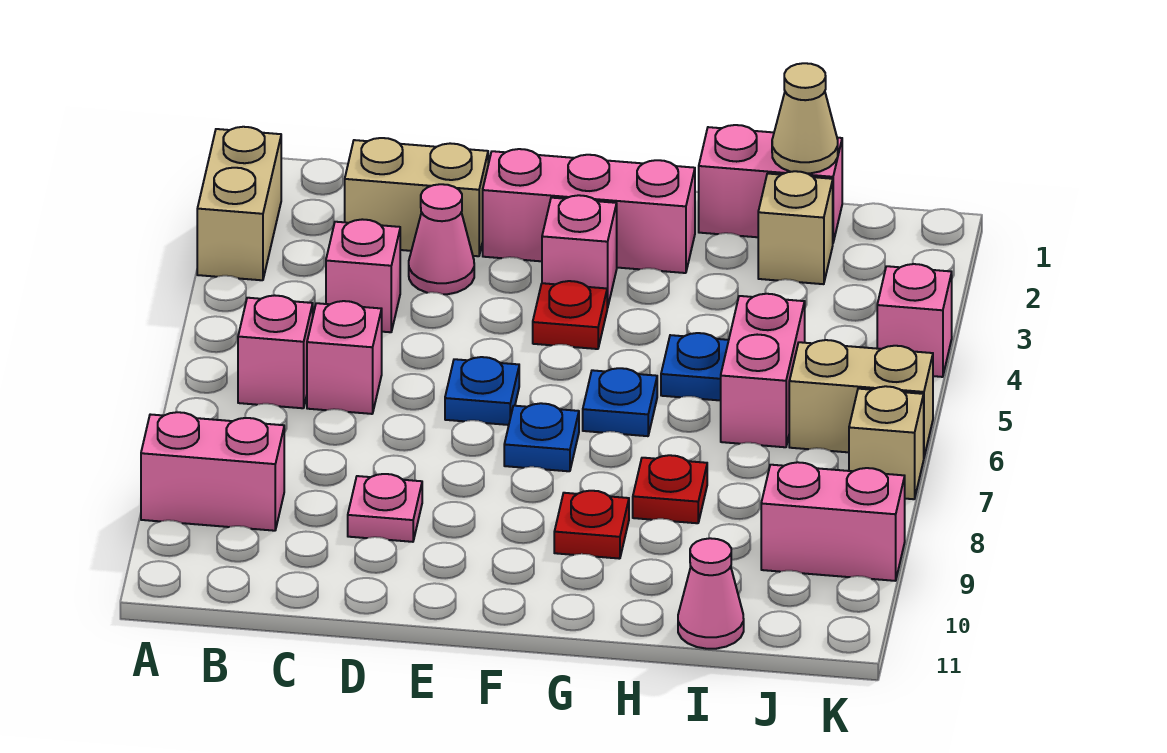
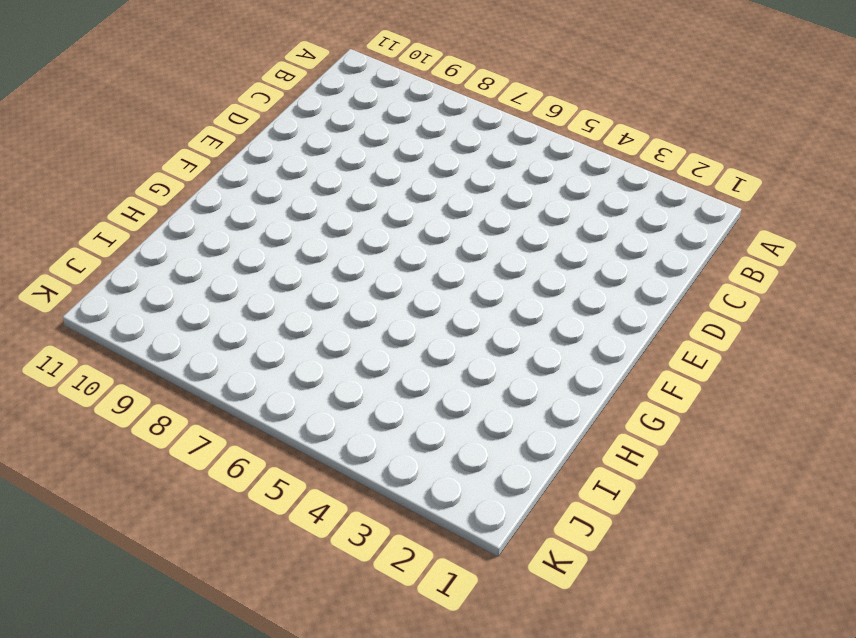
none -> tan 1x2 brick [197,127,281,280]
none -> pink 1x2 brick [141,412,284,531]
none -> pink 1x1 brick [238,295,313,408]

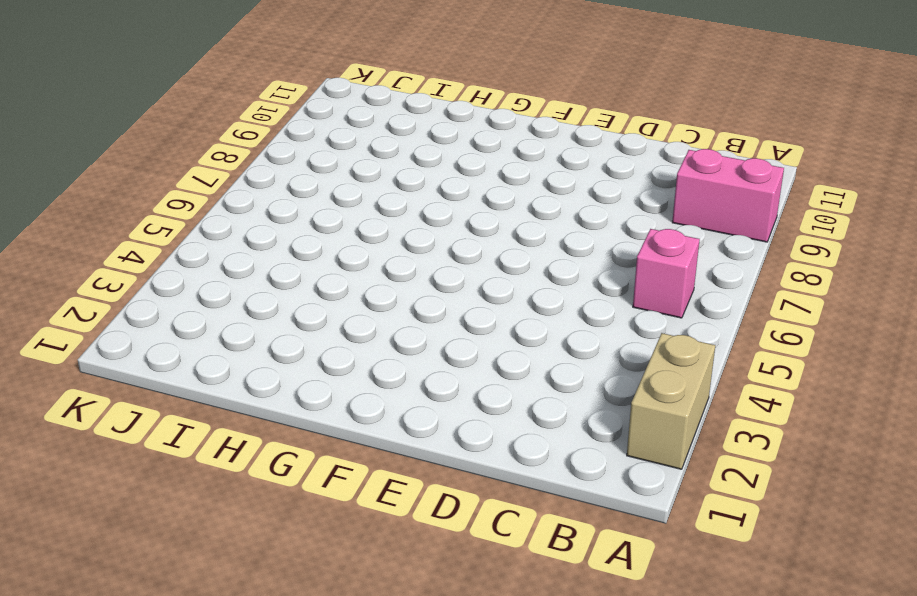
none -> tan 1x2 brick [345,138,488,256]
none -> pink 1x1 brick [326,219,400,332]
none -> pink 1x1 brick [307,301,382,414]

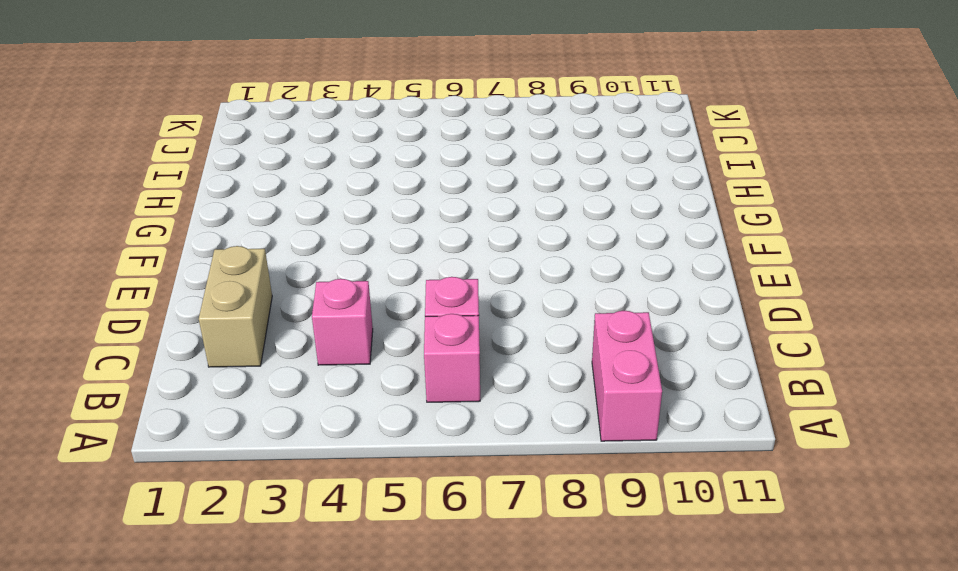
none -> tan 1x2 brick [197,127,281,280]
none -> pink 1x1 cone [409,184,474,294]
none -> pink 1x1 plate [348,474,422,542]

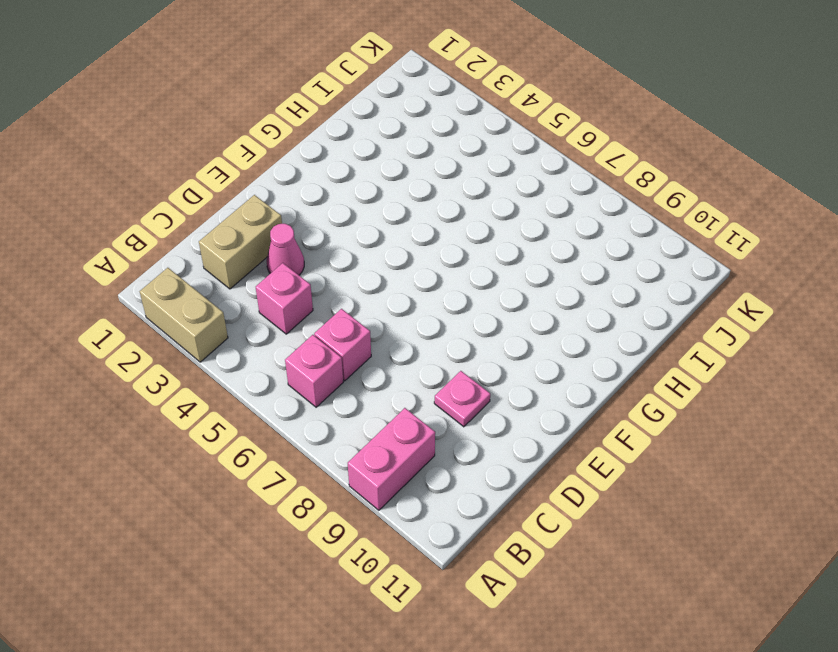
none -> pink 1x3 brick [483,149,695,273]
none -> blue 1x1 plate [445,357,519,425]
none -> pink 1x1 brick [542,195,617,308]

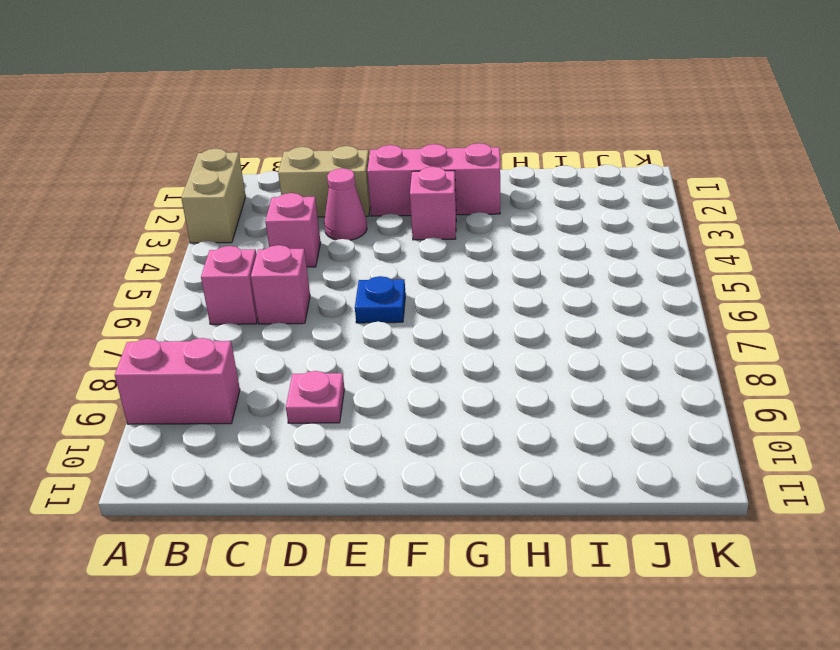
none -> red 1x1 plate [533,281,607,349]
none -> blue 1x1 plate [504,403,579,471]
none -> blue 1x1 plate [583,368,657,436]

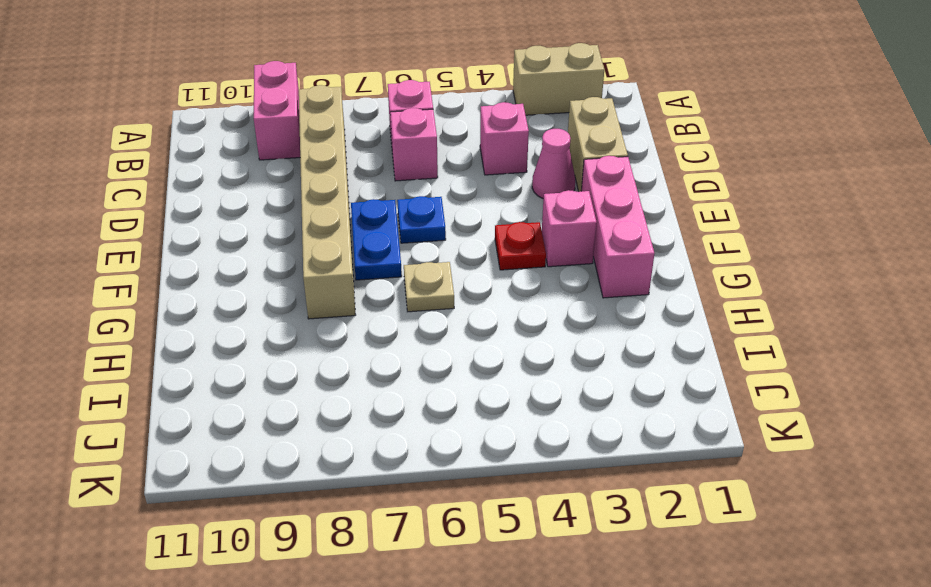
tan 1x6 brick [299,85,355,319] -> none
blue 1x2 plate [351,199,402,280] -> blue 1x1 plate [504,403,579,471]
tan 1x1 plate [404,262,454,312] -> blue 1x1 plate [583,368,657,436]
none -> pink 1x1 plate [348,474,422,542]
none -> red 1x1 plate [554,491,629,559]
none -> pink 1x2 brick [699,125,842,242]

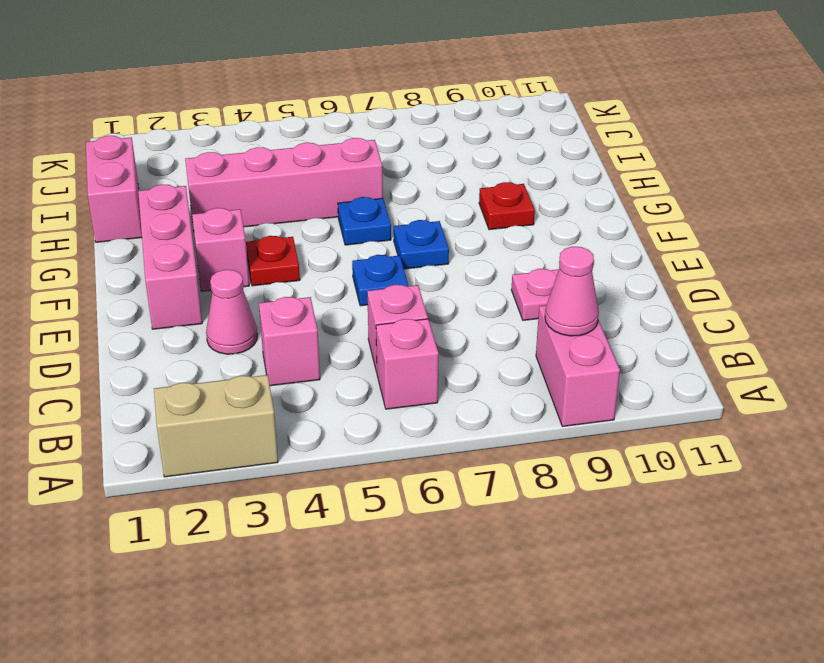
pink 1x1 cone [545,247,599,336] -> pink 1x1 cone moved to [678,538,744,649]
pink 1x4 brick [185,138,383,230] -> blue 1x1 plate [661,333,729,401]
none -> tan 1x2 brick [345,138,488,256]
none -> red 1x1 plate [633,455,707,523]
none -> tan 1x1 brick [758,171,833,284]

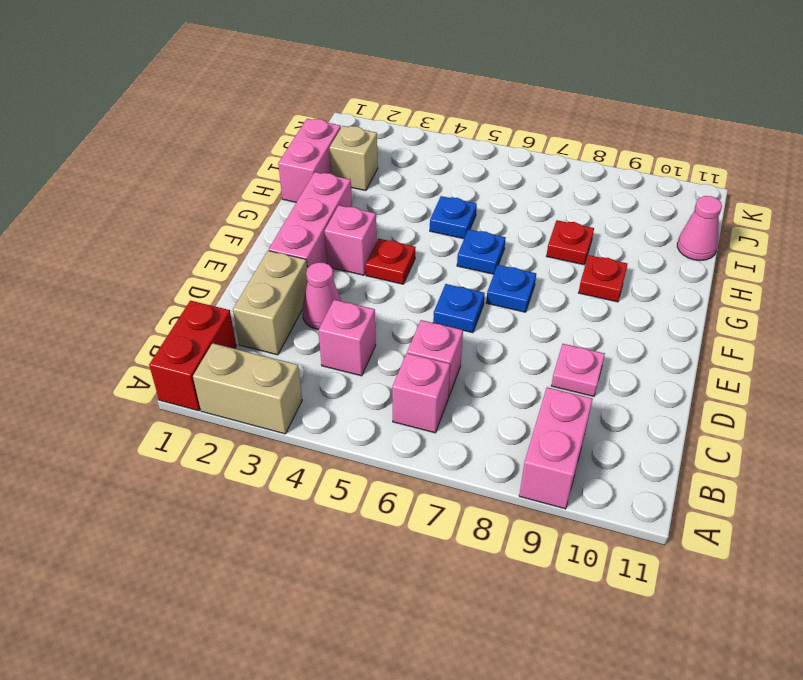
red 1x2 brick [149,301,236,411] -> none
none -> pink 1x2 brick [721,294,805,447]
none -> tan 1x2 brick [789,340,933,456]
none -> pink 1x2 brick [761,462,905,581]

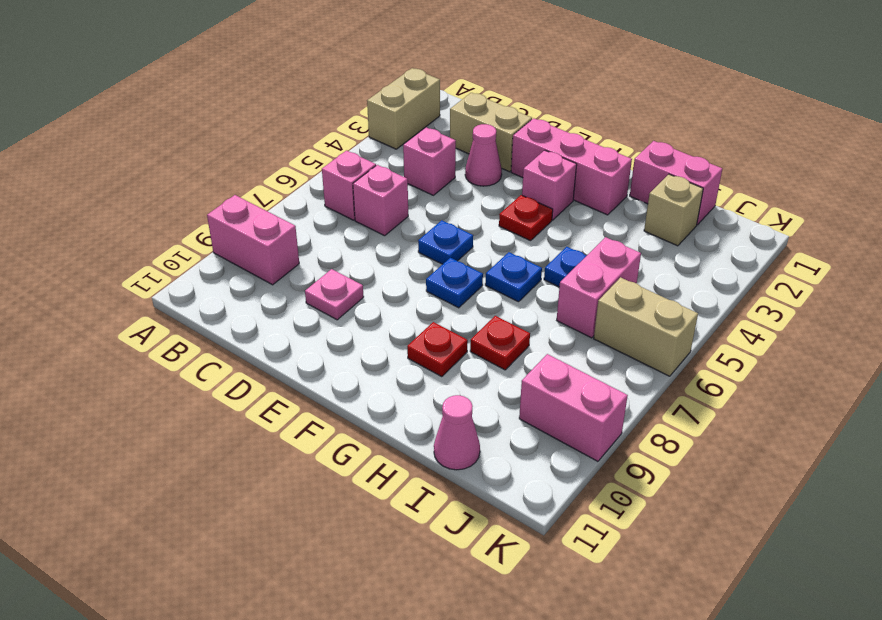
none -> pink 1x1 brick [877,264,952,377]
none -> tan 1x1 brick [849,386,924,499]
none -> tan 1x1 cone [772,63,838,173]

